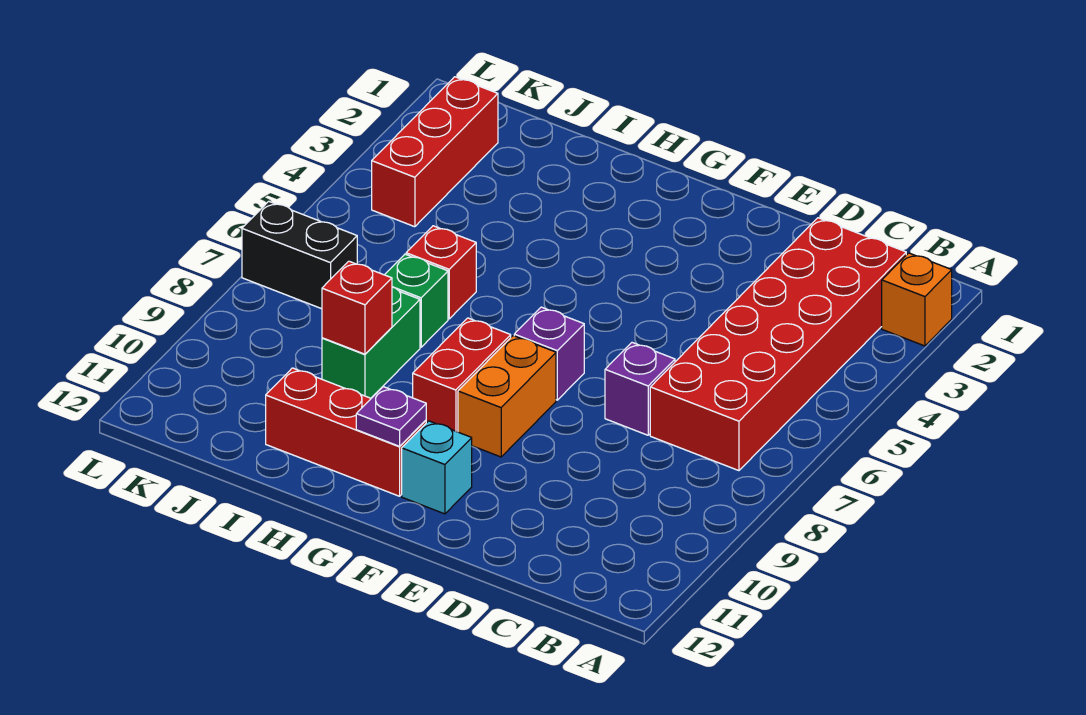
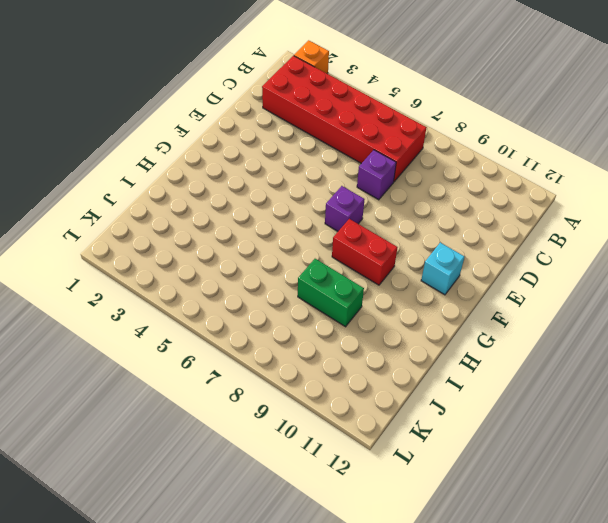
none -> orange 1x2 brick [458,336,556,457]
none -> red 1x3 brick [266,368,426,496]
none -> red 1x1 brick [406,226,476,319]

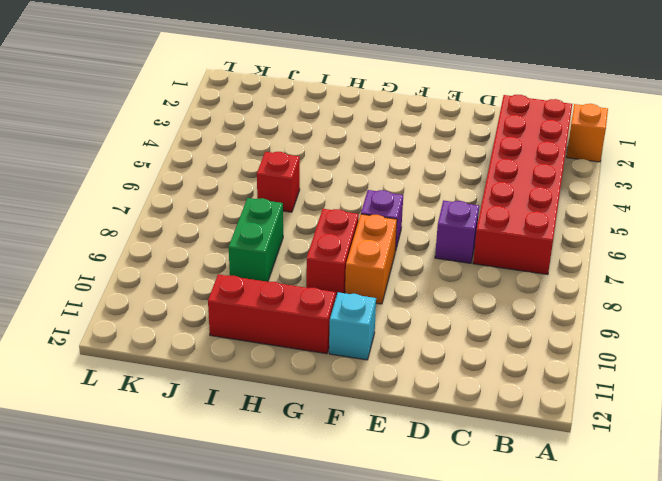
none -> green 1x1 brick [385,254,448,347]
none -> red 1x3 brick [372,77,498,227]
none -> black 1x2 brick [242,201,357,309]

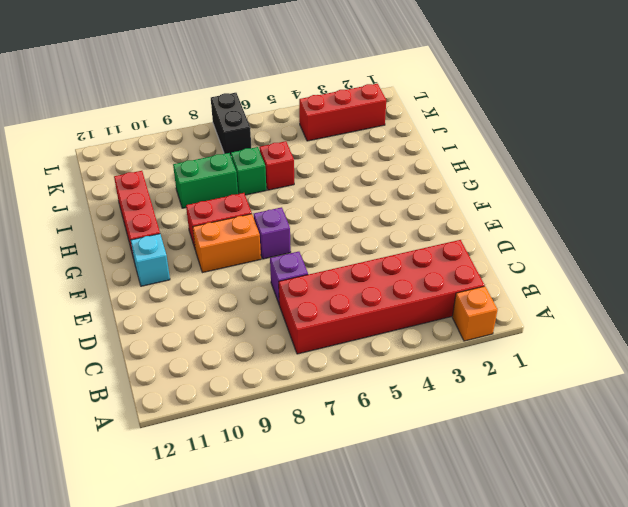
none -> purple 1x1 plate [356,387,426,446]
none -> red 1x1 brick [322,261,392,354]

